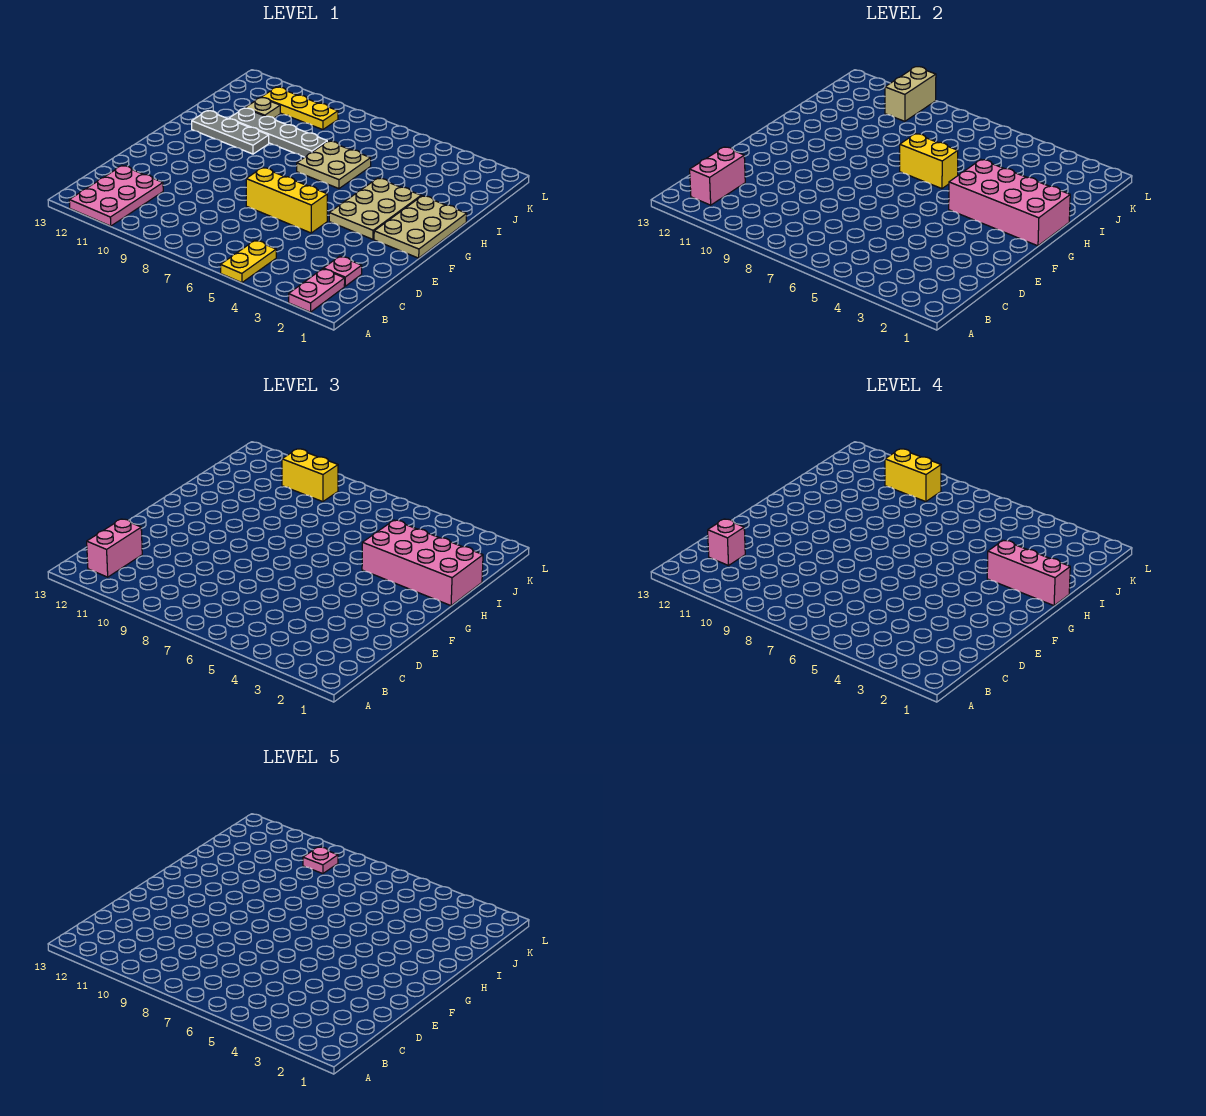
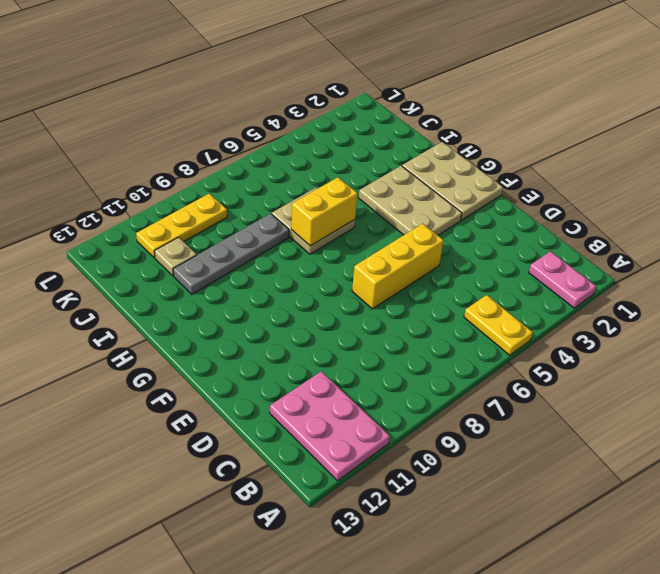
none -> pink 1x1 plate [323,256,362,286]
none -> grey 1x3 plate [192,111,269,154]
none -> pink 1x2 brick [690,147,745,205]

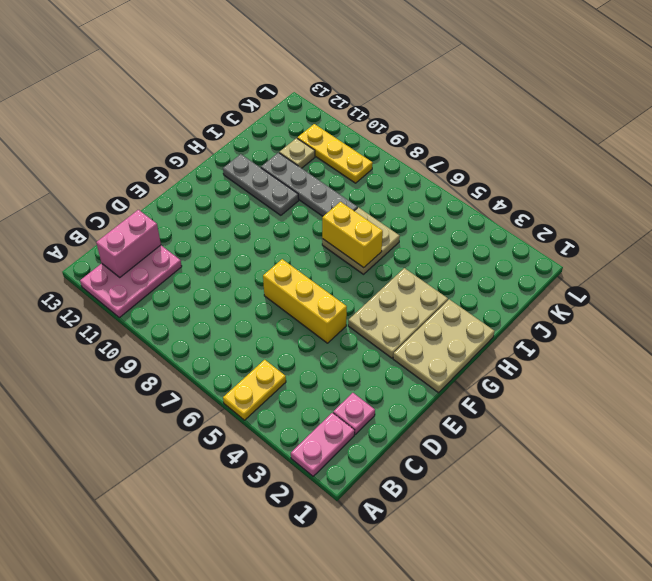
none -> pink 2x4 brick [949,160,1070,246]
none -> tan 1x2 brick [885,67,936,121]
none -> pink 1x2 brick [87,519,142,577]

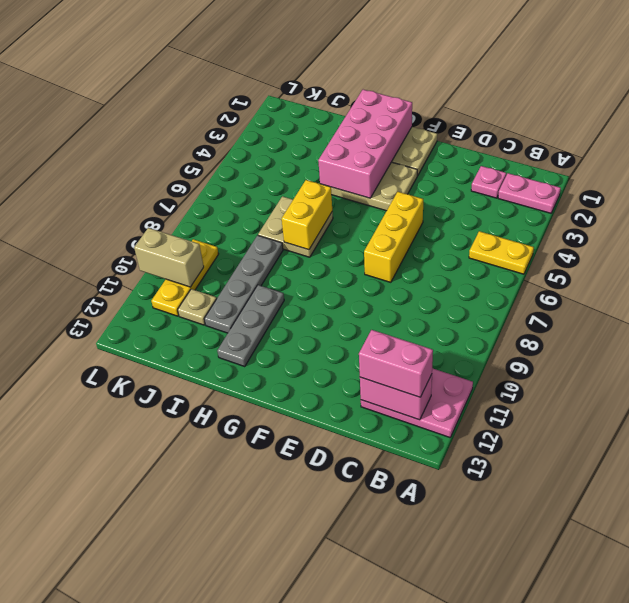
none -> pink 2x4 brick [362,520,483,606]
none -> yellow 1x2 brick [282,449,338,502]
none -> pink 1x1 brick [708,519,745,566]

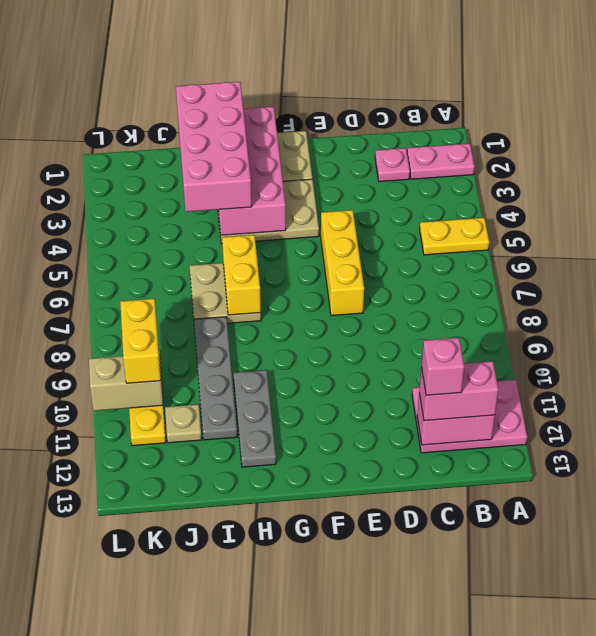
none -> pink 1x3 brick [987,540,1070,606]
none -> yellow 1x2 brick [885,449,941,502]
none -> pink 1x1 plate [303,847,338,874]

